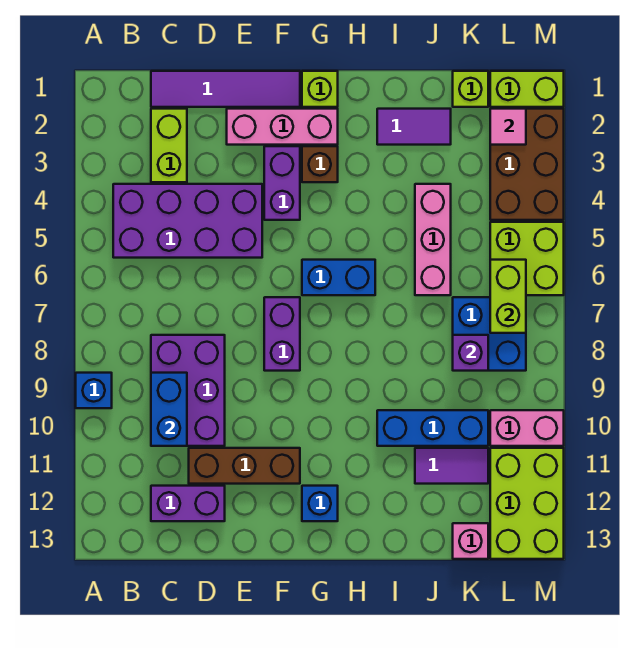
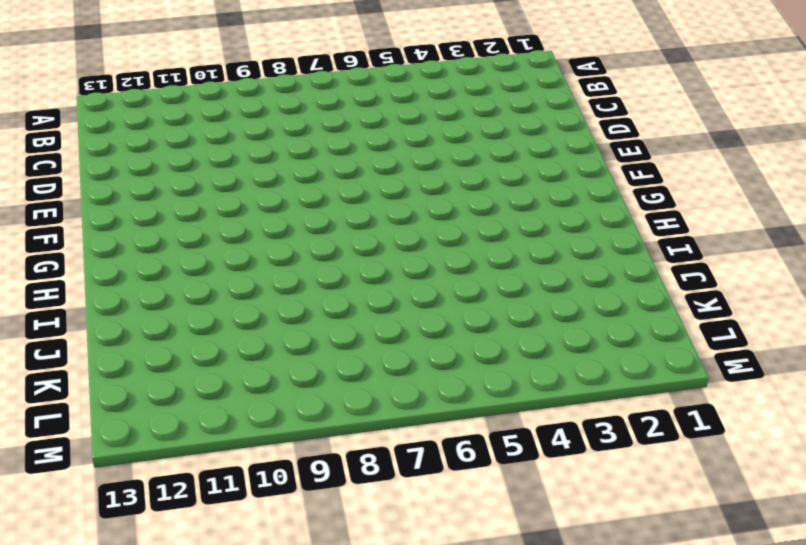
none -> blue 1x1 brick [76,373,112,408]
none -> purple 2x4 brick [113,184,262,258]
none -> purple 1x4 tile [151,71,300,107]
none -> lime 1x2 brick [151,109,187,182]

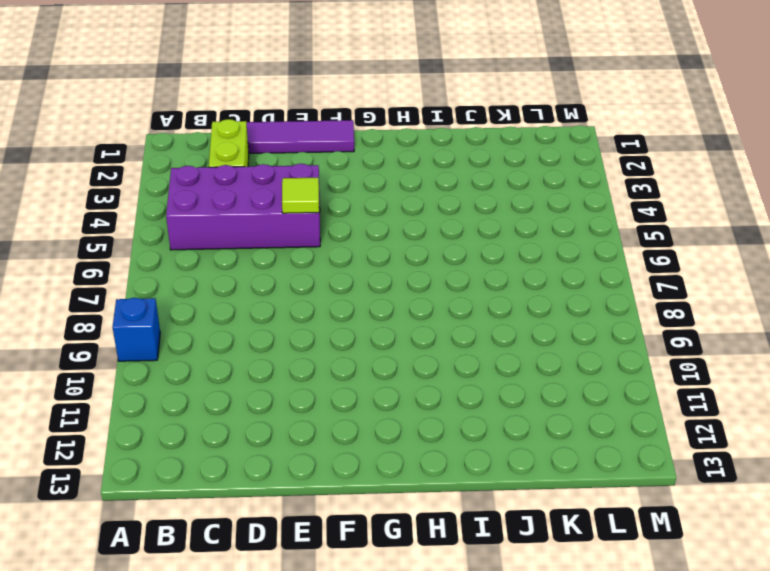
lime 1x1 tile [282,178,319,213] -> none
none -> purple 2x3 brick [151,335,225,446]
none -> purple 1x2 brick [151,486,225,521]
none -> brown 1x3 brick [189,448,300,484]
none -> pink 1x3 brick [227,109,338,145]

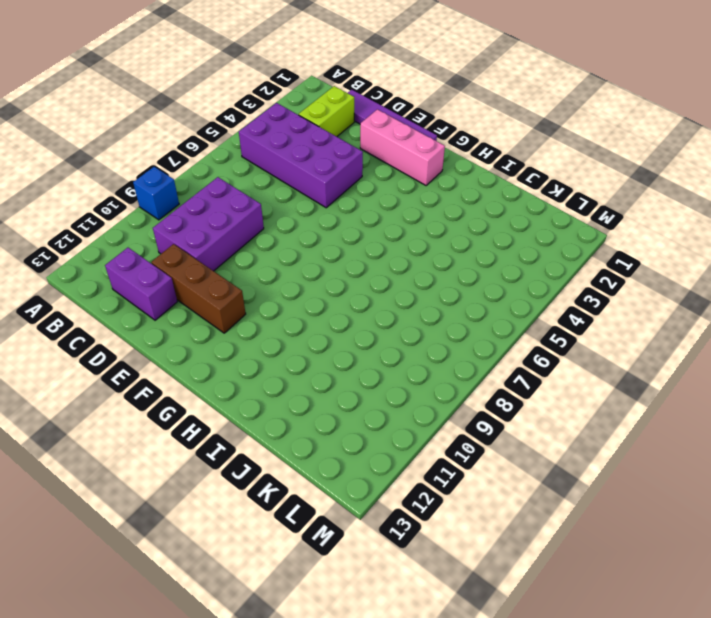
none -> purple 1x2 brick [264,146,300,220]
none -> purple 1x2 brick [264,297,300,371]
none -> lime 1x1 brick [302,71,338,107]
none -> brown 1x1 brick [302,146,338,182]

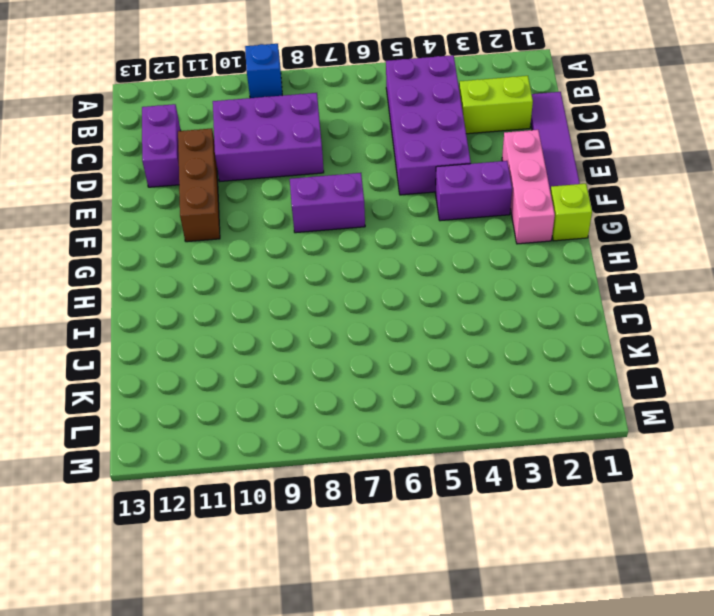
none -> brown 1x1 brick [302,146,338,182]
none -> blue 1x2 brick [302,260,375,295]
none -> blue 1x1 brick [302,486,338,521]
none -> purple 1x2 tile [377,109,451,145]

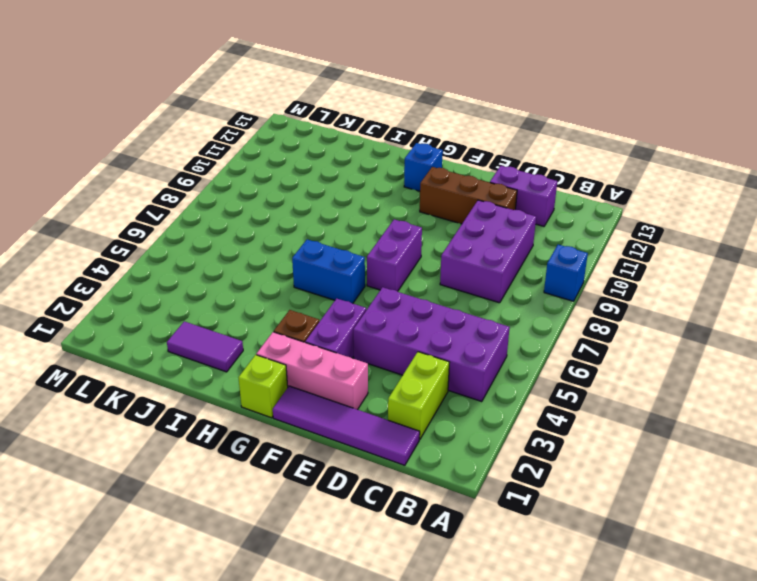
none -> blue 1x3 brick [377,410,488,446]
none -> pink 1x3 brick [415,184,451,295]
none -> purple 1x2 tile [415,448,488,484]
none -> lime 1x1 brick [453,71,488,107]

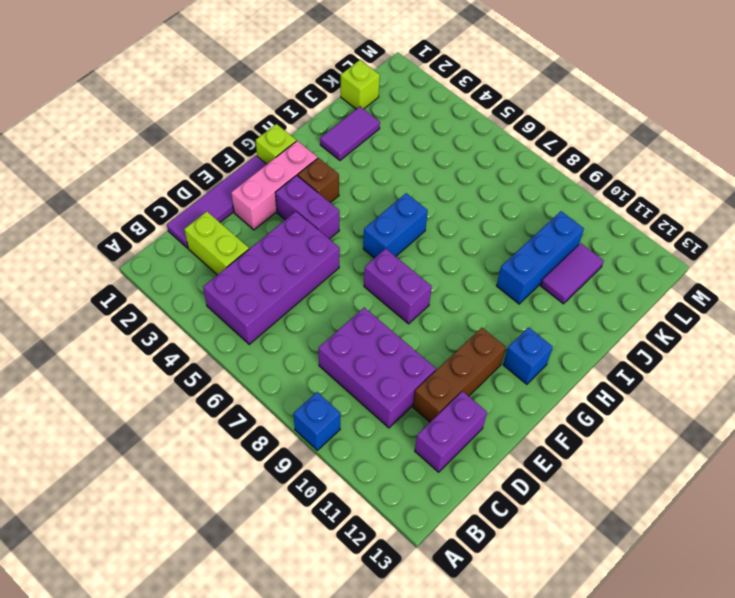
none -> pink 1x3 brick [415,184,451,295]
none -> blue 2x2 brick [453,297,526,371]
none -> pink 1x1 brick [453,523,488,559]
none -> lime 1x2 brick [490,71,564,107]

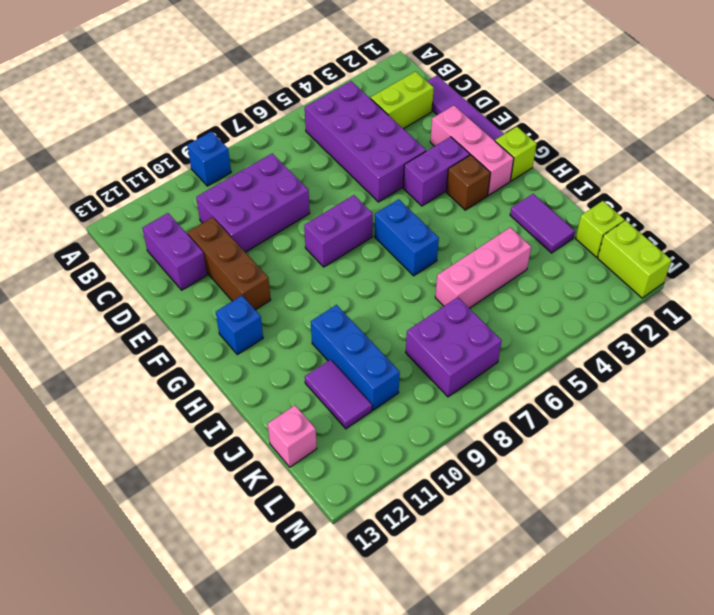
purple 2x2 brick [406,297,502,397] -> blue 2x2 brick [453,297,526,371]
none -> brown 2x3 brick [490,109,564,220]
none -> lime 2x2 brick [490,222,564,295]
none -> pink 1x2 brick [490,410,564,446]
none -> lime 2x3 brick [490,448,564,559]

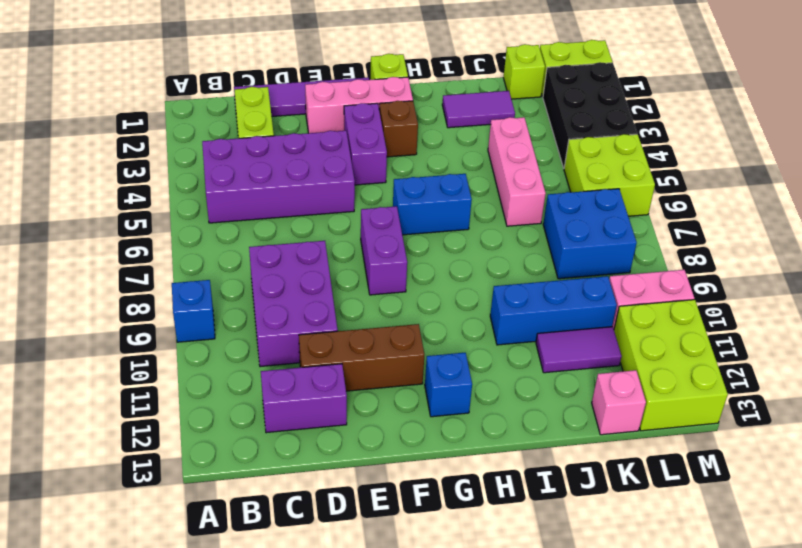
black 2x3 brick [543,62,637,168] -> brown 2x3 brick [490,109,564,220]
none -> blue 1x2 brick [151,373,187,446]
none -> purple 1x1 brick [453,335,488,371]
none -> pink 1x1 tile [490,109,526,145]
none -> lime 1x2 brick [490,260,526,333]

